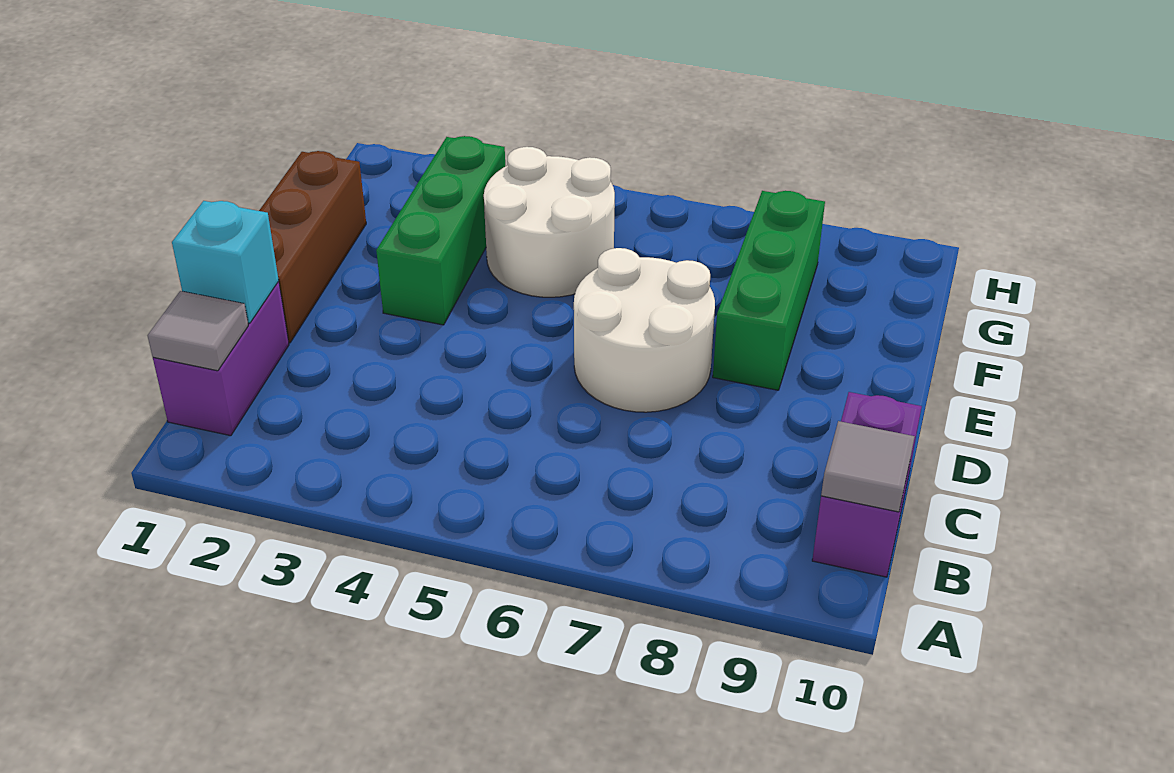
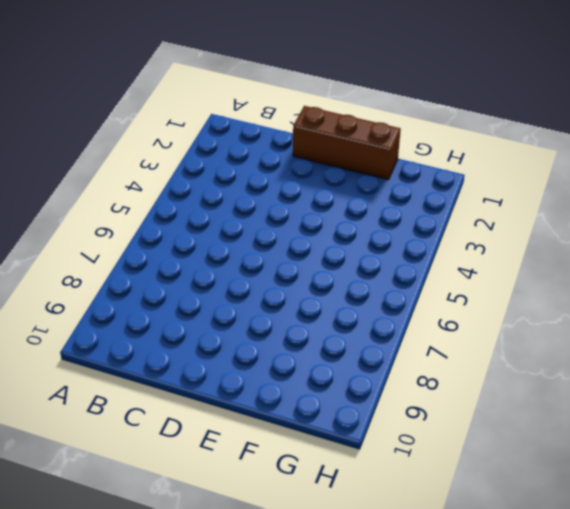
none -> purple 1x2 brick [153,281,289,436]
none -> purple 1x2 brick [812,392,922,577]

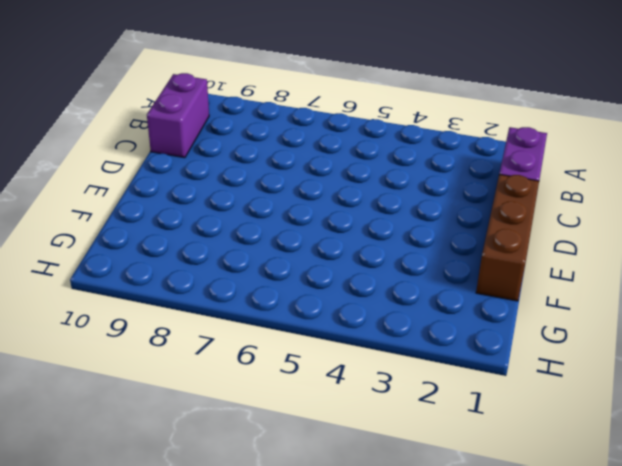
none -> white 2x2 round brick [574,248,715,412]
none -> green 1x3 brick [376,136,505,325]

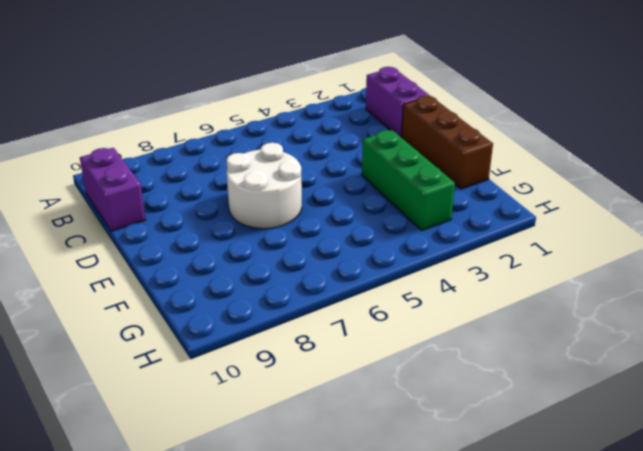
none -> green 1x3 brick [713,191,825,390]
none -> white 2x2 round brick [484,147,615,297]

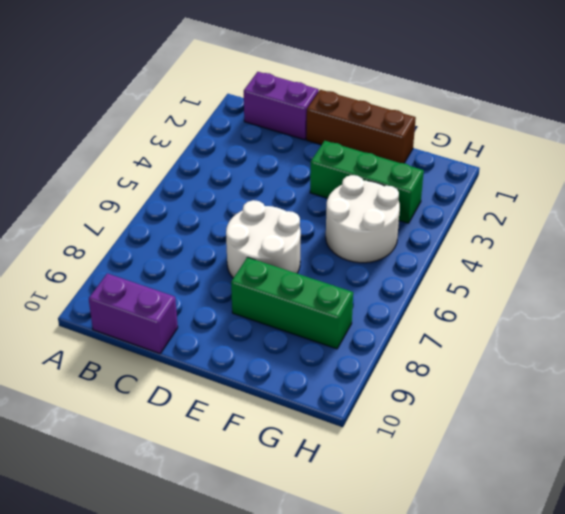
none -> grey 1x1 tile [148,291,248,371]
none -> grey 1x1 tile [821,421,915,512]

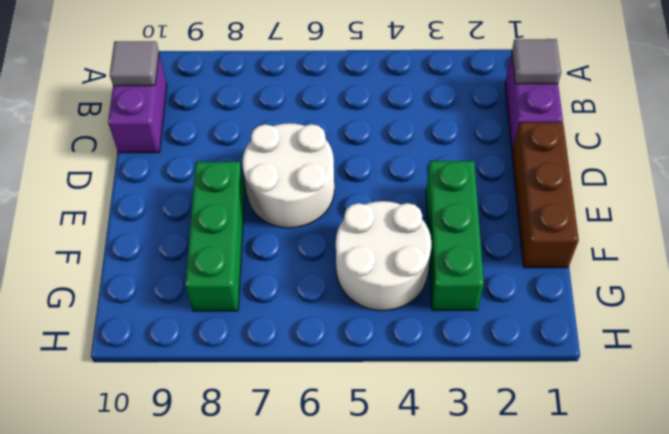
none -> cyan 1x1 brick [172,201,279,323]

